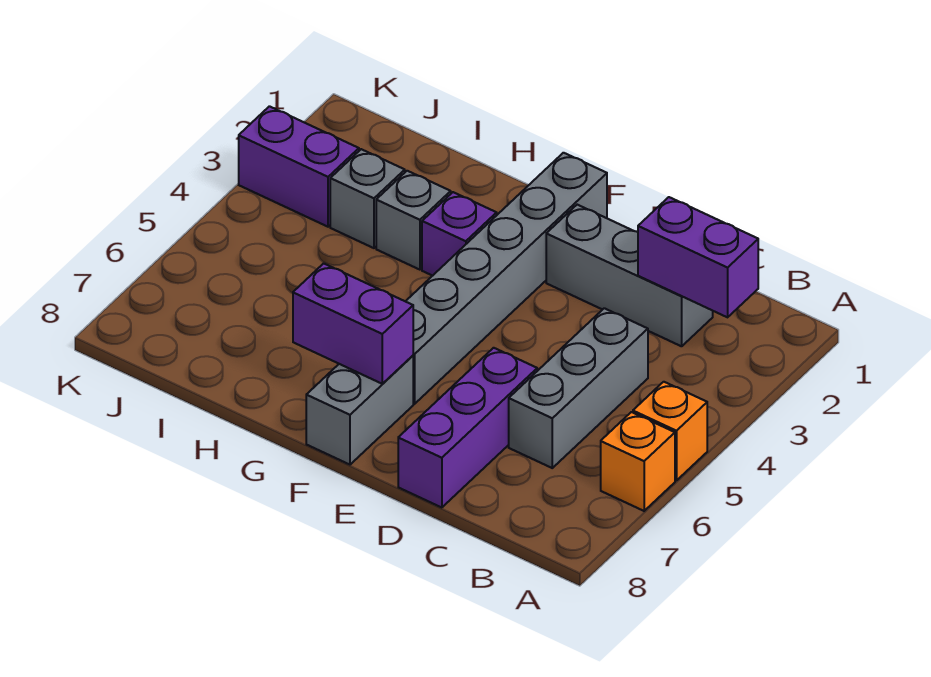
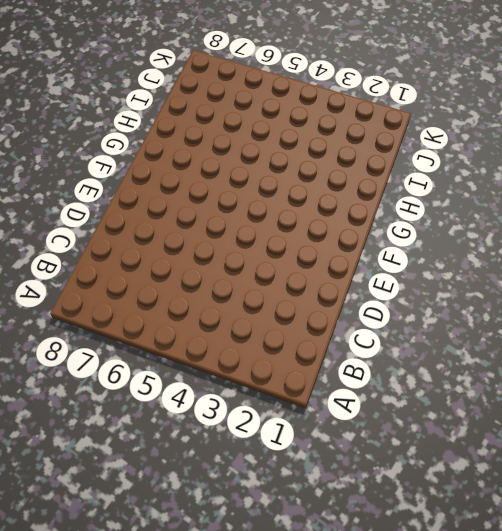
none -> orange 1x1 brick [633,382,707,481]
none -> orange 1x1 brick [601,412,675,511]
none -> grey 1x3 brick [546,205,713,346]

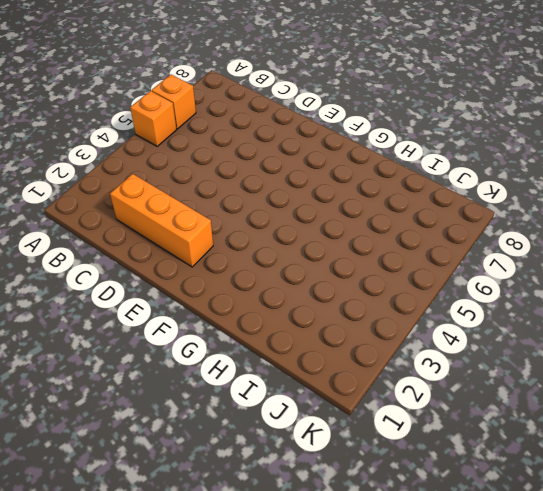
orange 1x3 brick [110,174,213,267] -> grey 1x3 brick [546,205,713,346]
none -> grey 1x3 brick [509,308,648,468]
none -> purple 1x3 brick [398,348,537,508]
none -> grey 1x6 brick [406,153,607,404]

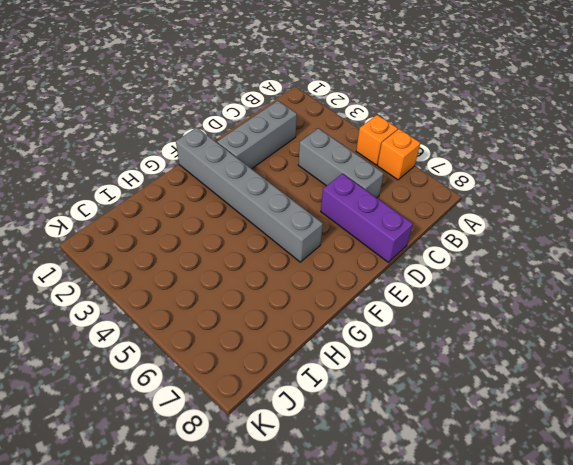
none -> grey 1x2 brick [306,356,413,465]
none -> purple 1x1 brick [422,192,497,276]
none -> grey 1x1 brick [376,171,451,270]

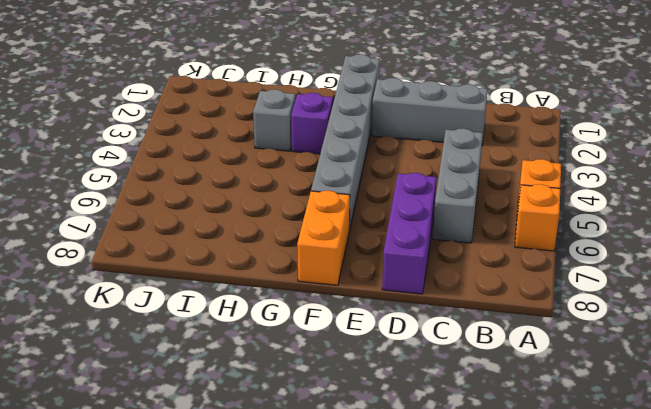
orange 1x2 brick [297,191,350,285] -> grey 1x2 brick [306,356,413,465]
none -> grey 1x1 brick [330,149,405,248]
none -> purple 1x2 brick [239,106,359,227]
none -> purple 1x2 brick [638,197,758,317]

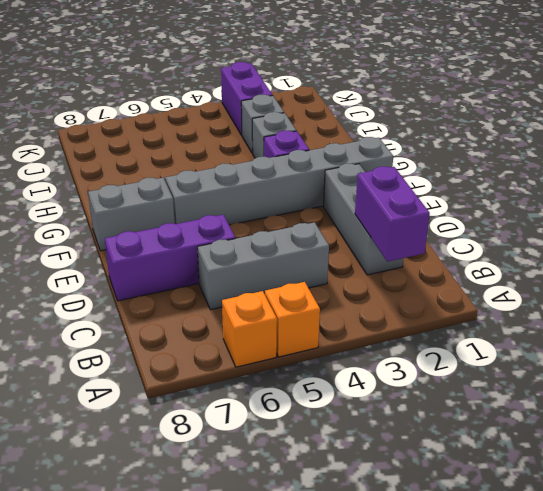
none -> purple 1x2 brick [293,263,413,384]

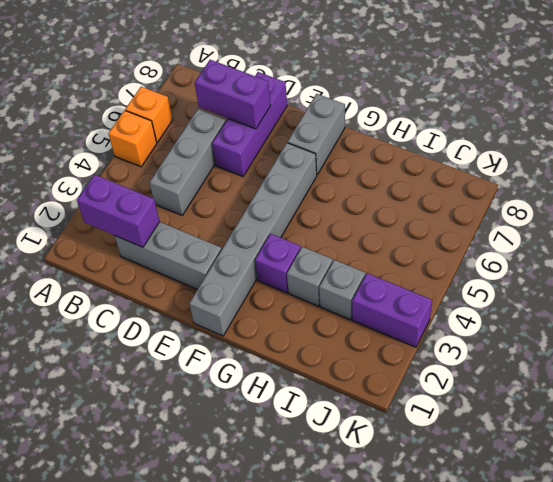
purple 1x2 brick [195,60,271,129] -> purple 1x2 brick moved to [293,263,413,384]

